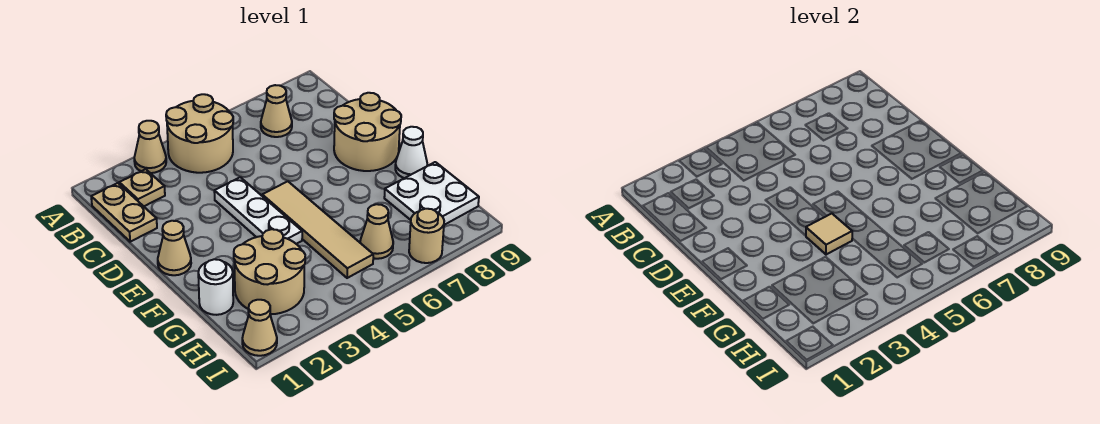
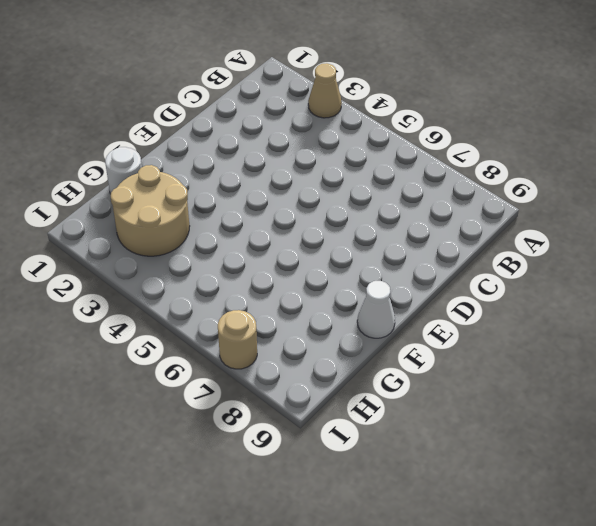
none -> tan 2x2 round brick [166,94,233,173]
none -> tan 1x2 plate [91,183,157,242]
none -> tan 1x1 plate [119,169,165,206]

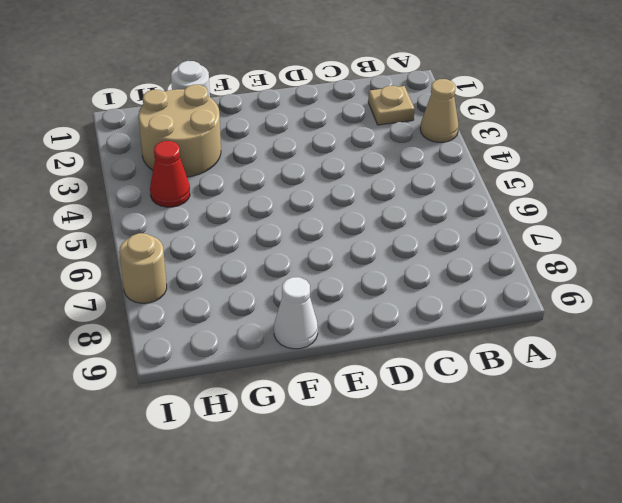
red 1x1 cone [150,141,190,207] -> none
none -> tan 2x2 round brick [166,94,233,173]
none -> tan 1x2 plate [91,183,157,242]
none -> tan 1x1 cone [261,85,292,137]

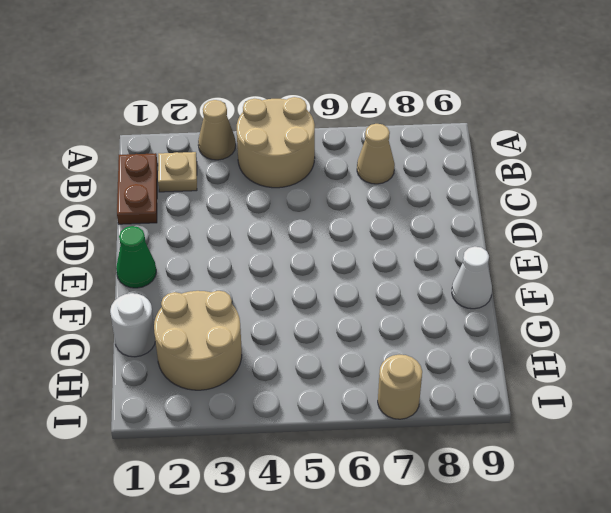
brown 1x2 plate [117,153,158,224] -> tan 1x2 plate [91,183,157,242]
green 1x1 cone [116,226,156,288] -> tan 1x1 cone [158,221,191,275]
none -> white 1x3 plate [214,177,302,244]
none -> tan 2x2 round brick [334,93,401,171]
none -> tan 1x4 tile [262,181,373,278]

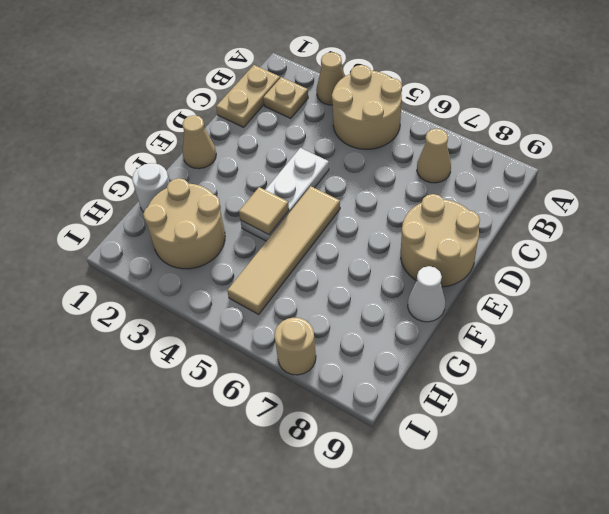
none -> white 2x2 plate [384,162,479,225]
none -> tan 1x1 cone [360,204,393,259]
none -> tan 1x1 cone [242,300,277,356]

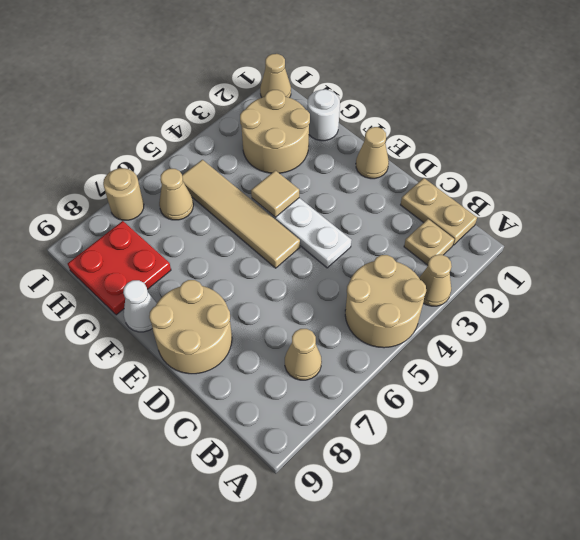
red 2x2 plate [68,221,171,315] -> white 2x2 plate [384,162,479,225]

